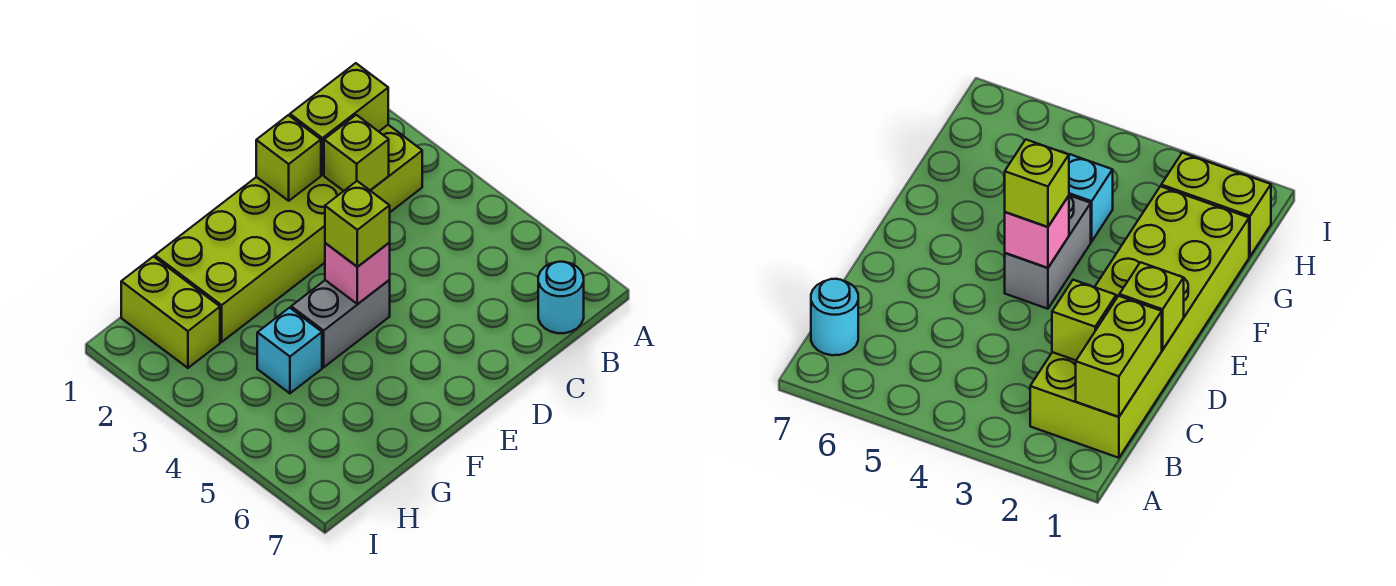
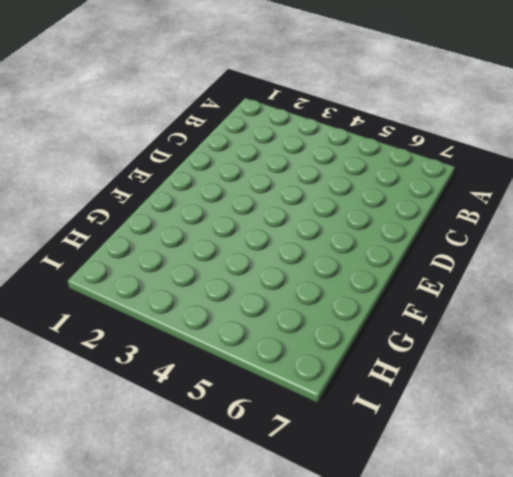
none -> lime 2x6 brick [155,125,422,342]
none -> cyan 1x1 round brick [538,262,584,333]

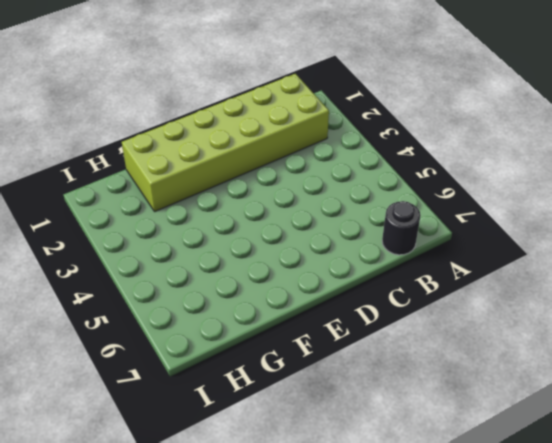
black 1x1 round brick [382,201,421,255] -> cyan 1x1 round brick [538,262,584,333]
none -> grey 1x2 brick [291,280,390,367]
none -> cyan 1x1 brick [257,308,322,393]

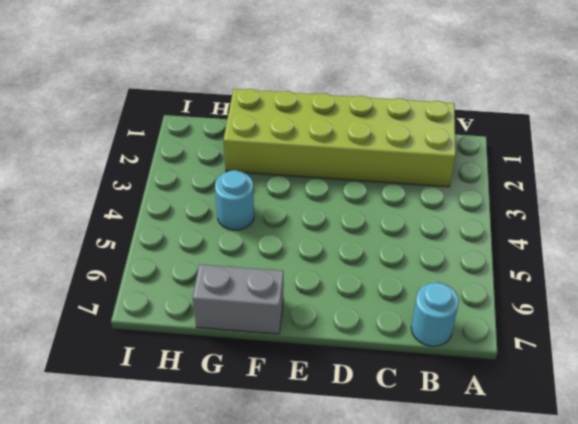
grey 1x2 brick [193,264,284,334] -> grey 1x2 brick moved to [291,280,390,367]
cyan 1x1 round brick [215,170,254,230] -> cyan 1x1 brick [257,308,322,393]
none -> lime 1x2 brick [121,257,220,368]
none -> lime 1x2 brick [290,63,388,175]

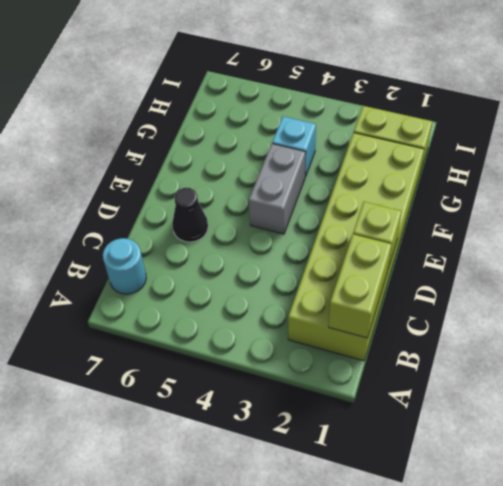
black 1x1 cone [172,188,208,242] -> none
none -> lime 1x1 brick [324,115,389,191]
none -> pink 1x1 brick [325,243,390,304]

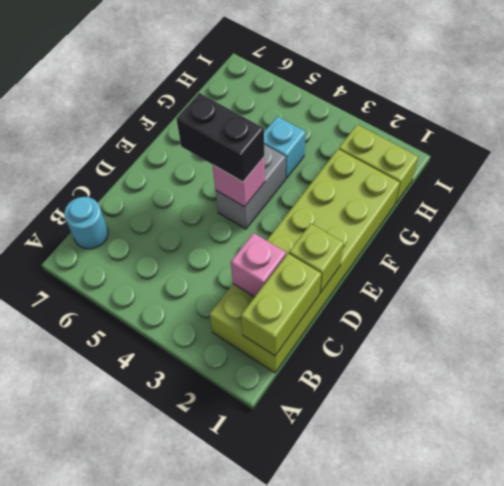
pink 1x1 brick [231,233,286,297] -> lime 1x1 brick [324,115,389,191]
black 1x2 brick [176,93,264,182] -> lime 1x1 brick [325,181,390,267]

